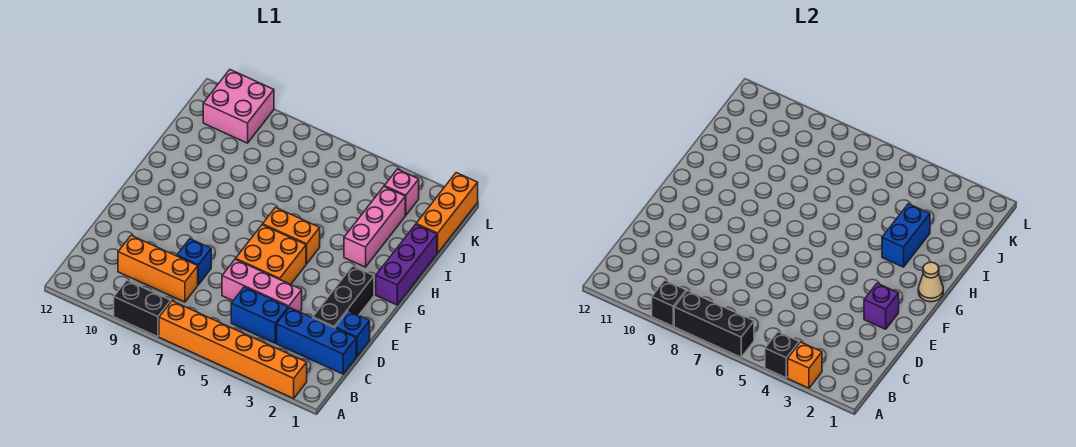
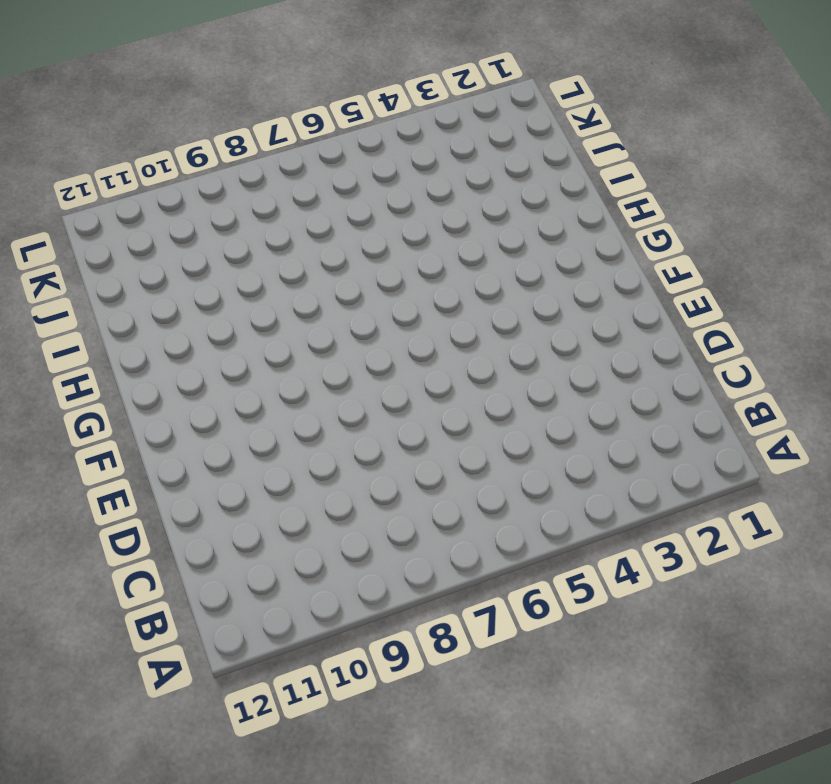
none -> orange 1x6 brick [159,301,307,398]
none -> black 1x2 brick [114,280,171,337]
none -> blue 1x3 brick [277,308,356,374]

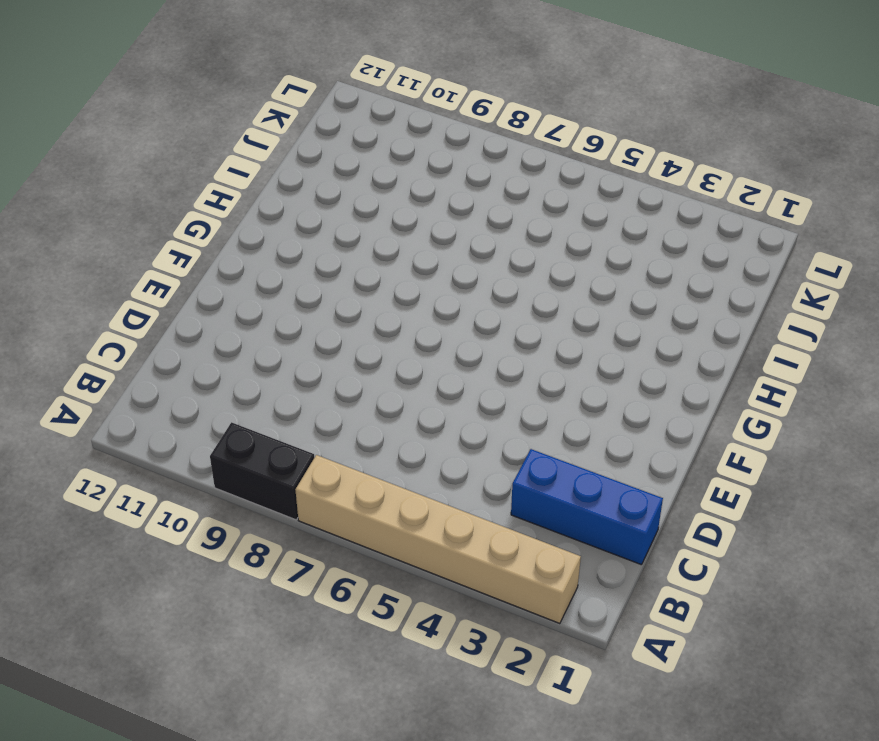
tan 1x6 brick [295,455,581,624] -> orange 1x6 brick [159,301,307,398]
none -> blue 1x2 brick [231,287,288,343]
none -> orange 1x3 brick [118,235,198,302]
none -> blue 1x1 brick [335,311,370,357]

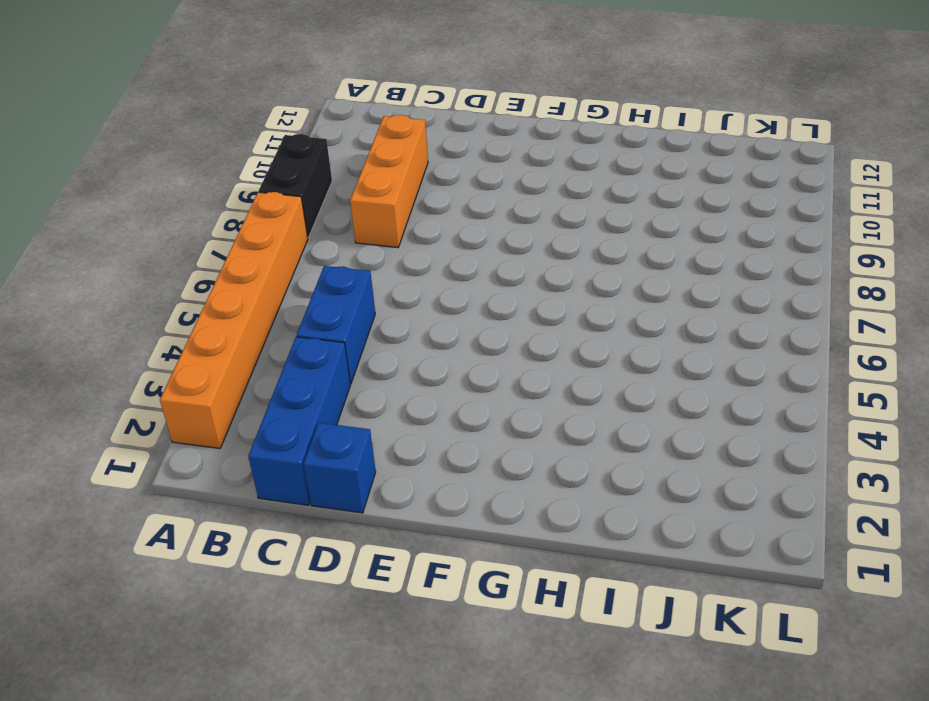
none -> black 1x3 brick [313,266,374,328]
none -> pink 1x3 brick [222,259,302,312]
none -> blue 1x1 brick [177,239,211,285]

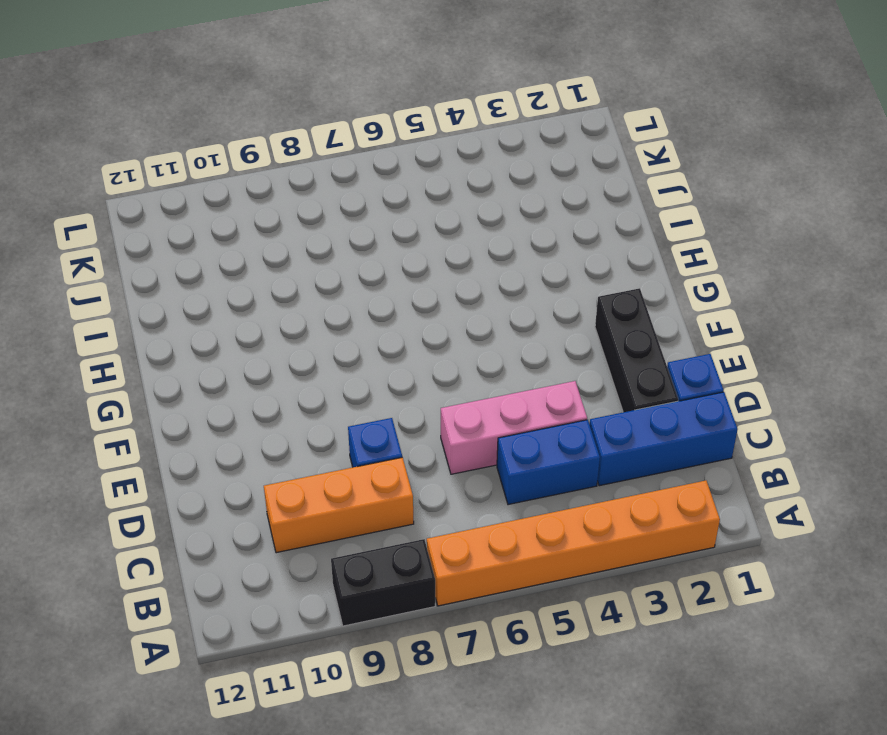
none -> orange 2x2 brick [236,225,306,284]
none -> purple 1x3 brick [376,224,437,305]
none -> orange 1x2 brick [263,207,320,264]

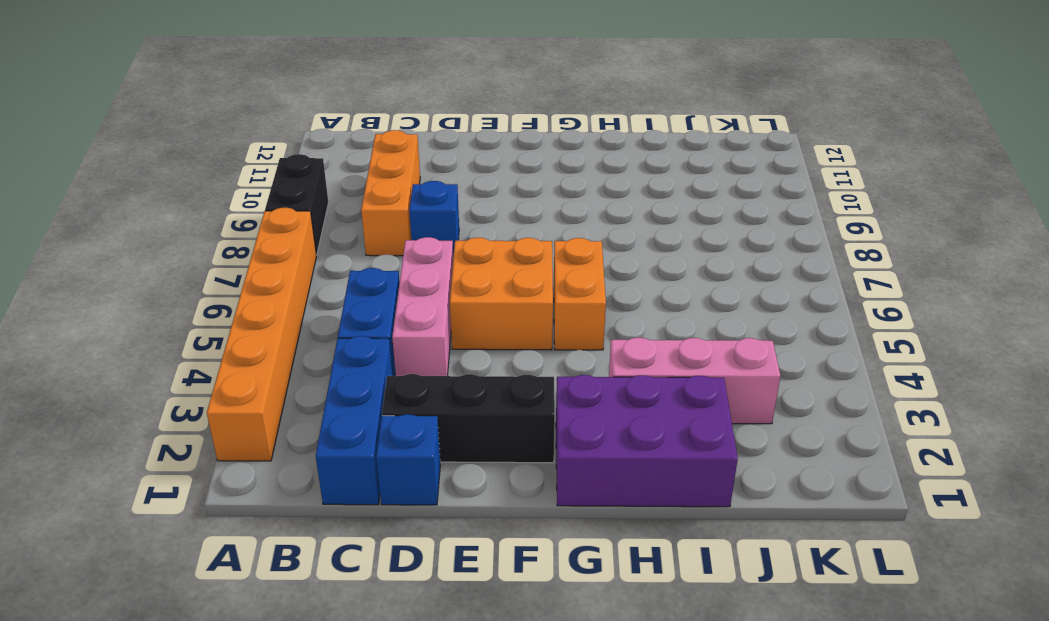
purple 2x3 brick [556,375,738,507] -> purple 1x3 brick [376,224,437,305]
none -> orange 1x3 brick [416,173,478,253]
none -> pink 1x1 brick [384,169,419,215]
none -> pink 2x2 brick [203,70,274,143]

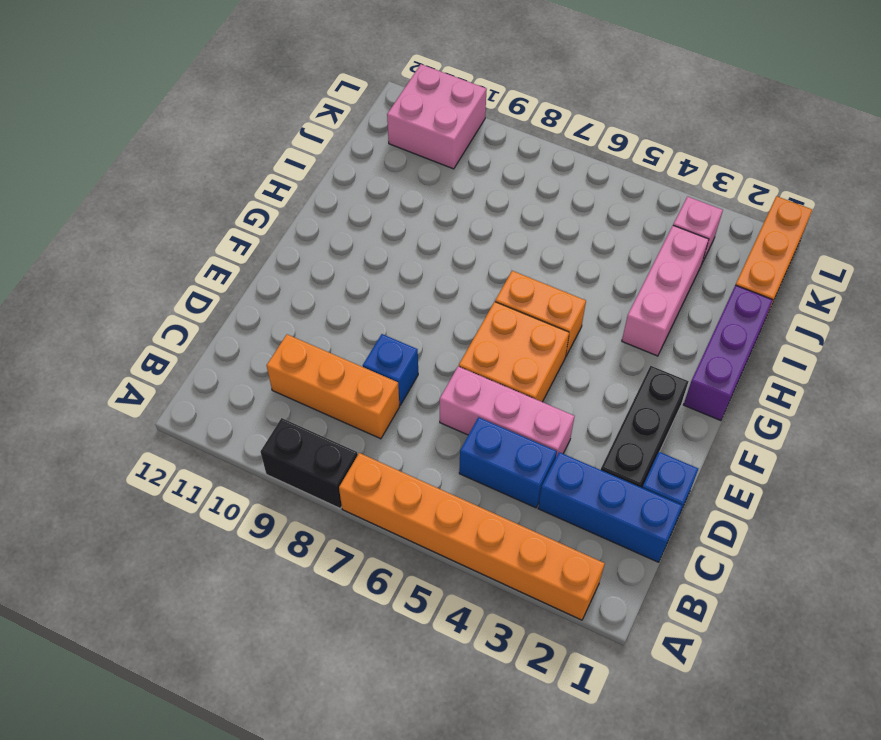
none -> orange 1x1 brick [788,342,822,388]
none -> black 1x1 brick [765,332,799,378]
none -> black 1x3 brick [674,291,754,357]

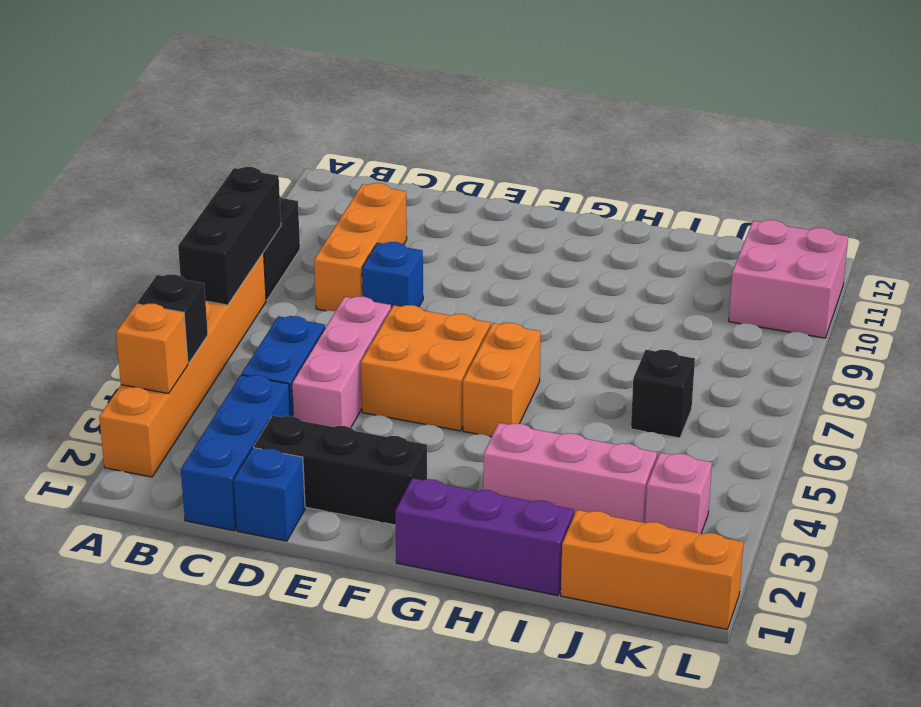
black 1x1 brick [631,350,695,438] -> black 1x1 brick moved to [652,280,686,326]
none -> purple 1x1 brick [864,283,899,329]
none -> tan 1x1 cone [918,262,943,302]
none -> blue 1x2 brick [882,204,930,267]

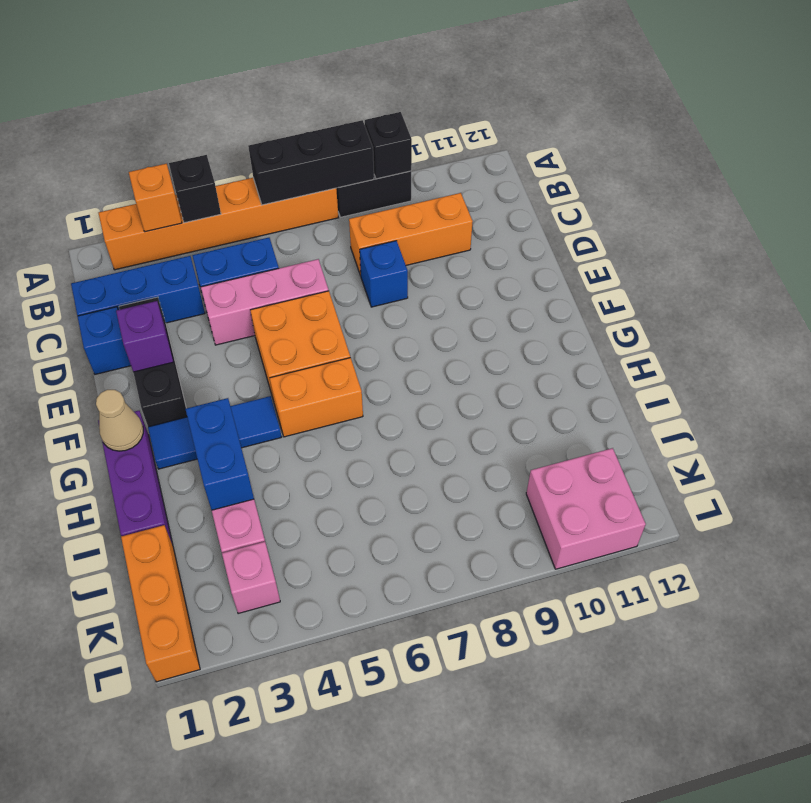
blue 1x3 tile [148,396,281,469] -> none

